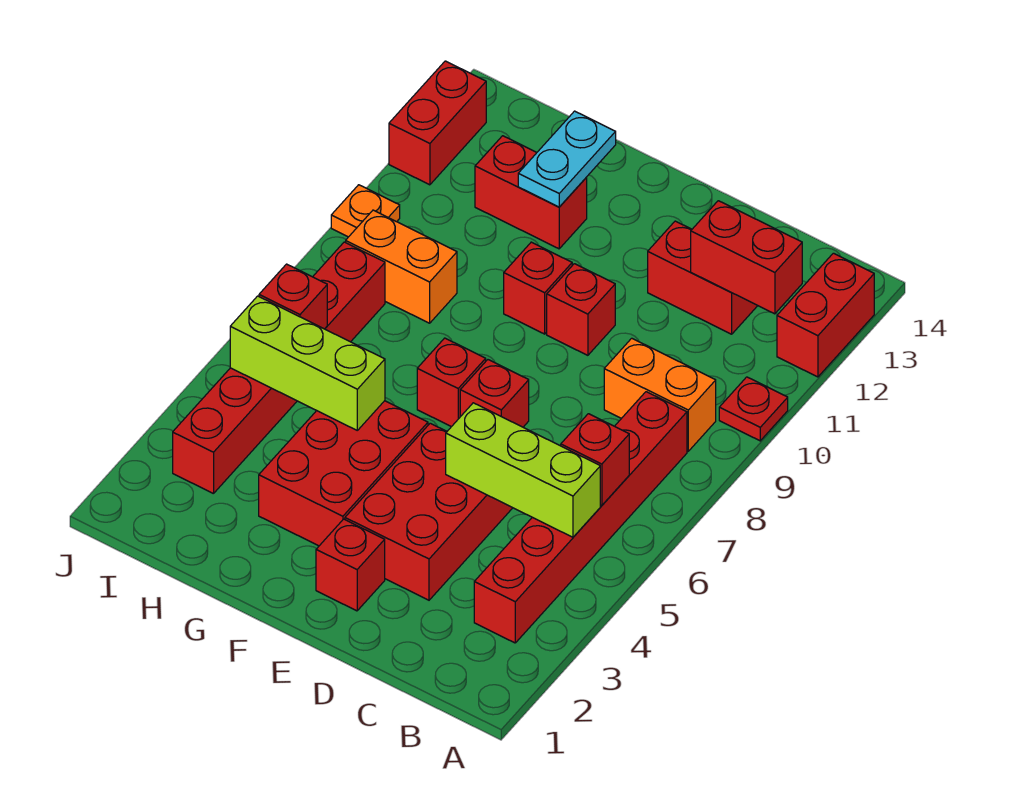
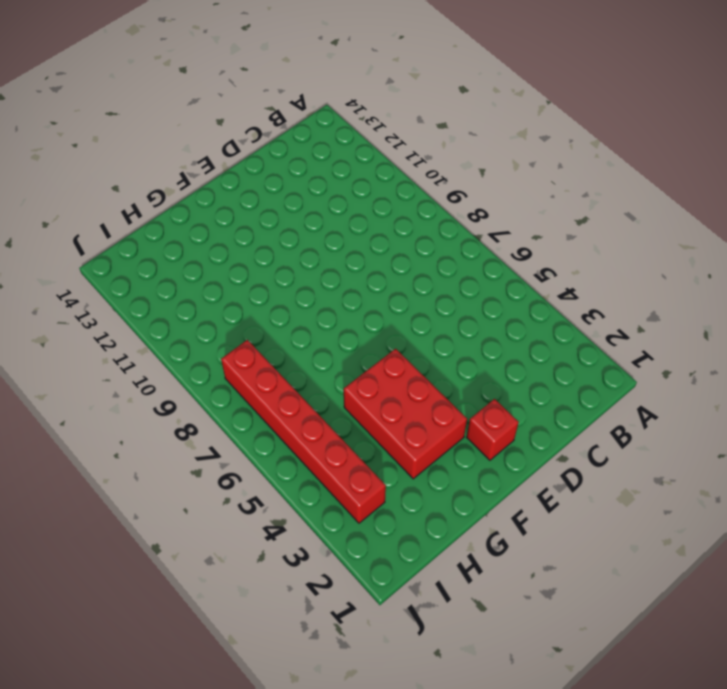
none -> red 1x1 plate [719,377,788,441]
none -> red 1x2 brick [777,253,874,377]
none -> red 1x6 brick [474,392,687,643]

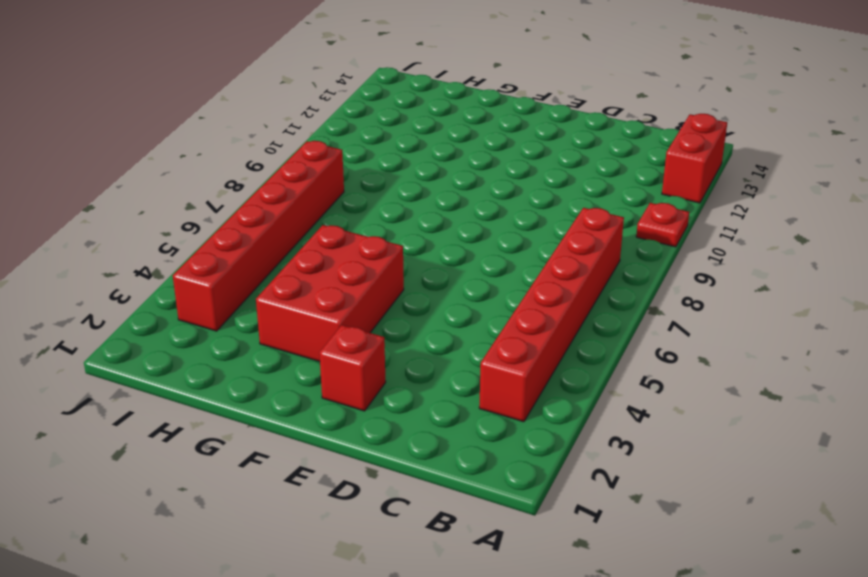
none -> orange 1x2 brick [604,338,716,451]
none -> red 1x2 brick [648,221,758,334]
none -> red 2x3 brick [345,423,512,600]

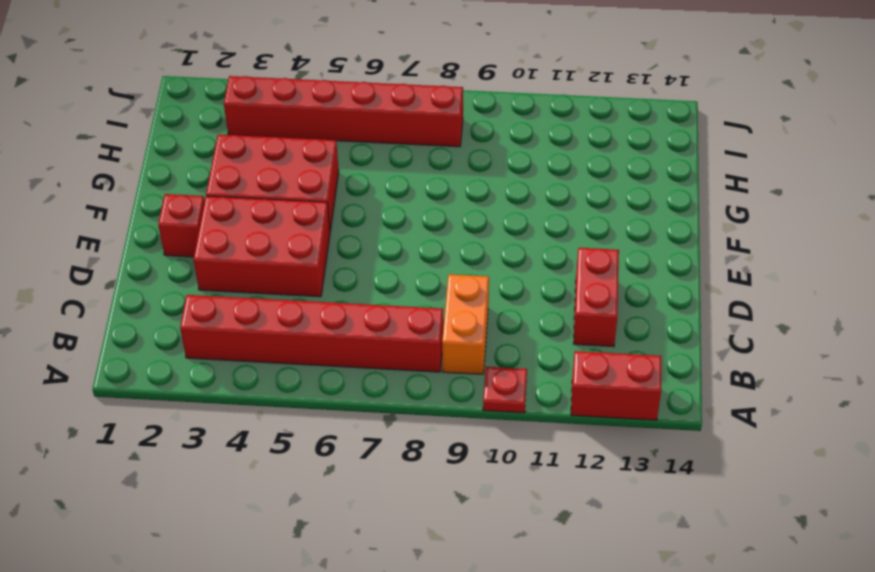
none -> red 1x1 brick [460,360,529,427]
none -> red 1x1 brick [547,264,615,355]
none -> red 1x1 brick [417,338,486,427]

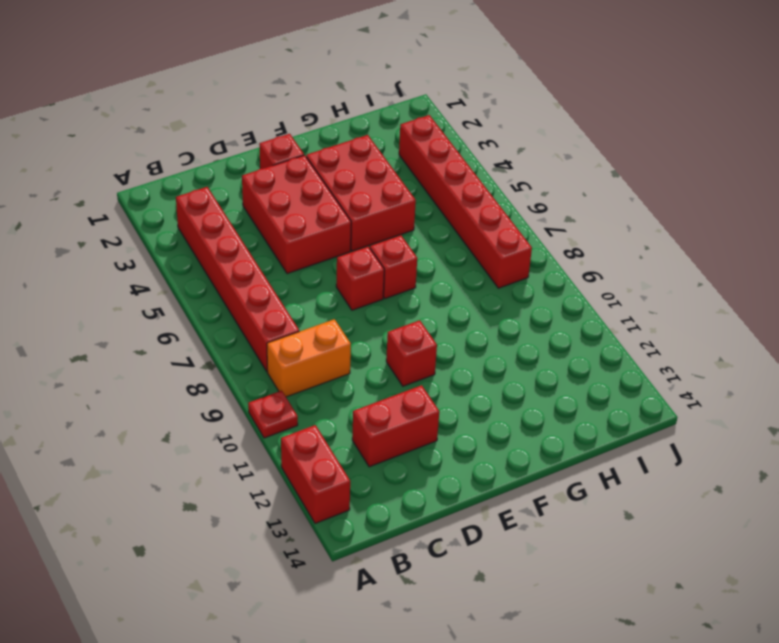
none -> red 1x1 brick [504,242,572,334]
none -> red 1x2 brick [475,136,587,249]
none -> orange 1x2 brick [346,210,457,323]

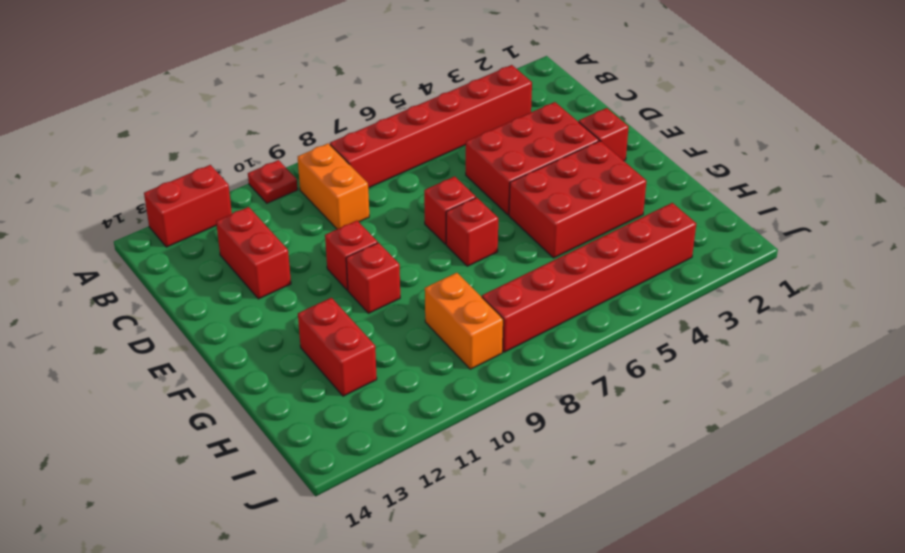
none -> orange 1x1 plate [331,185,400,237]
none -> red 1x2 brick [389,61,486,185]
none -> lime 1x3 brick [446,403,600,537]

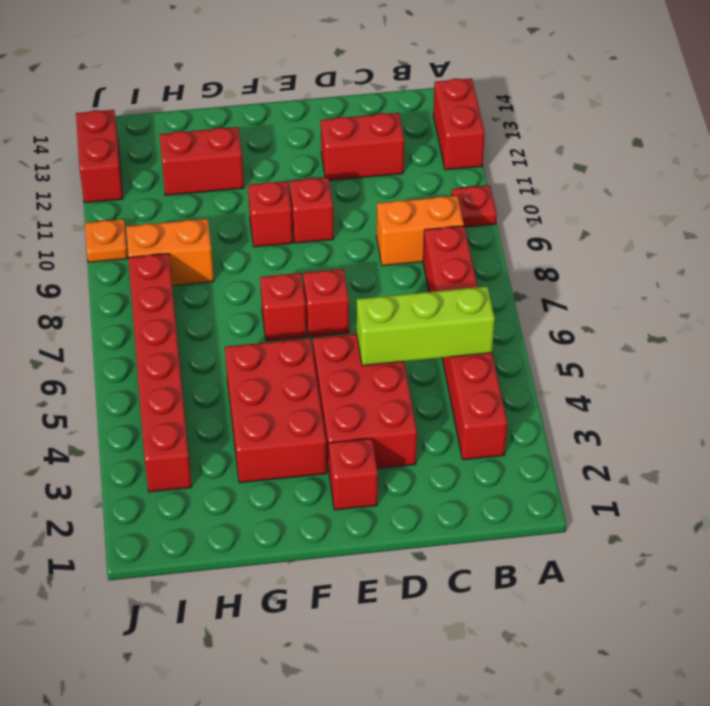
none -> red 1x1 brick [561,414,629,505]
none -> red 1x2 brick [691,201,802,314]
none -> lime 1x3 brick [230,296,385,430]

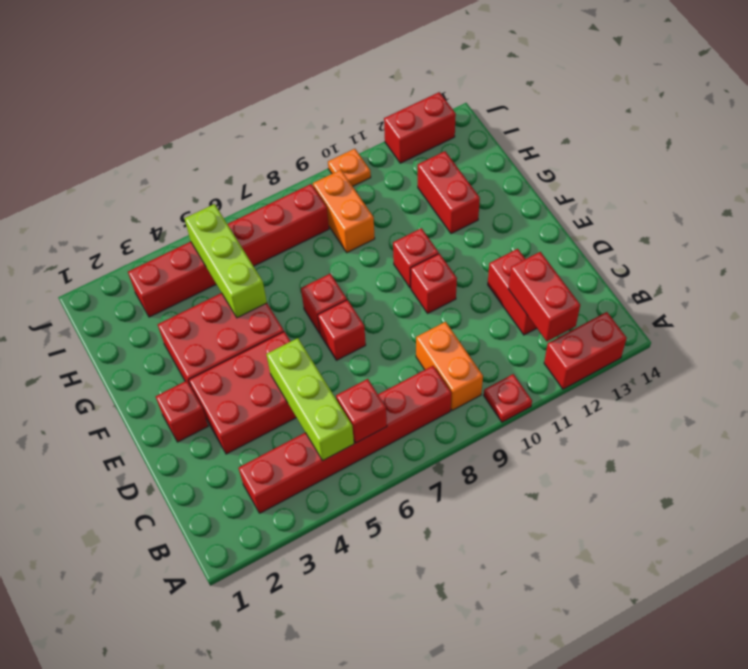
none -> cyan 1x2 plate [518,111,616,207]
none -> red 1x1 brick [259,264,327,329]

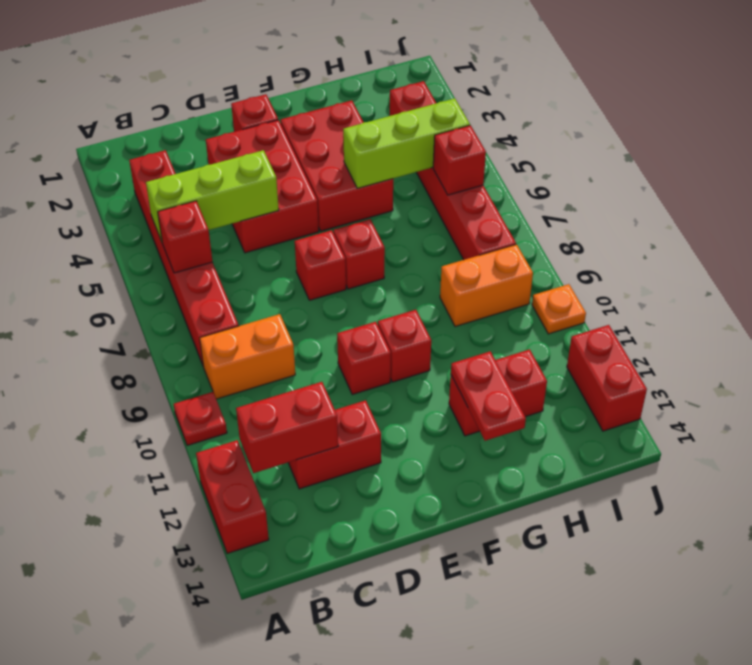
red 1x2 plate [451,352,526,441] -> cyan 1x2 plate [518,111,616,207]

